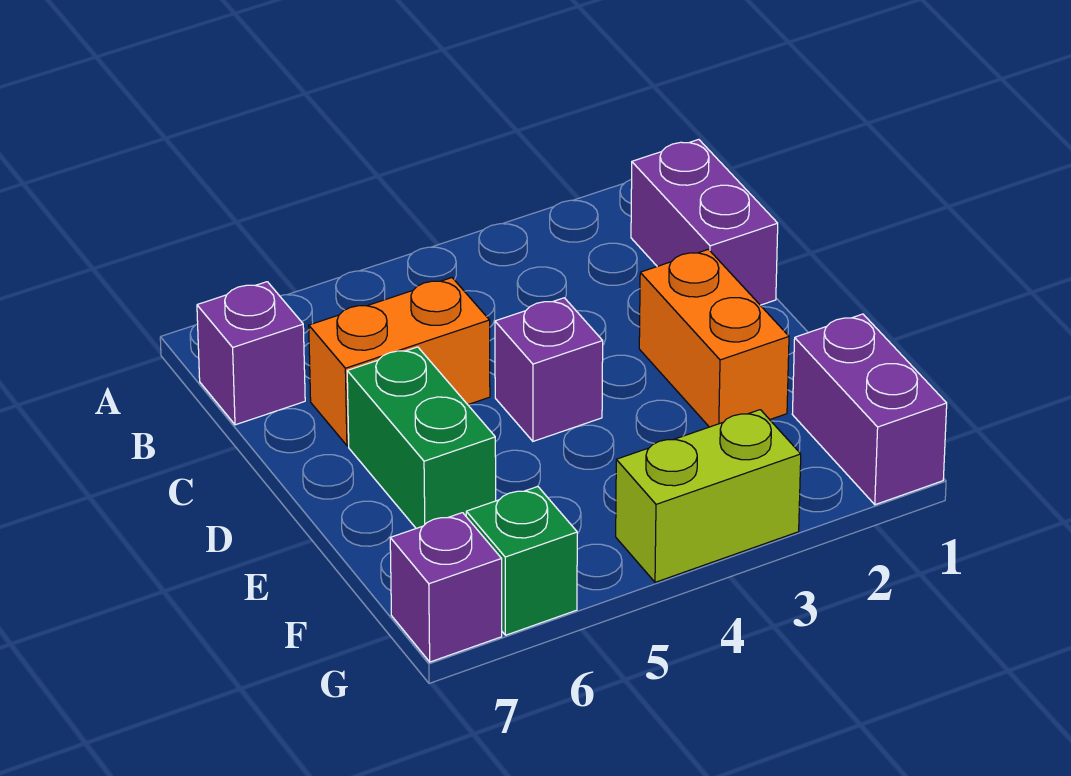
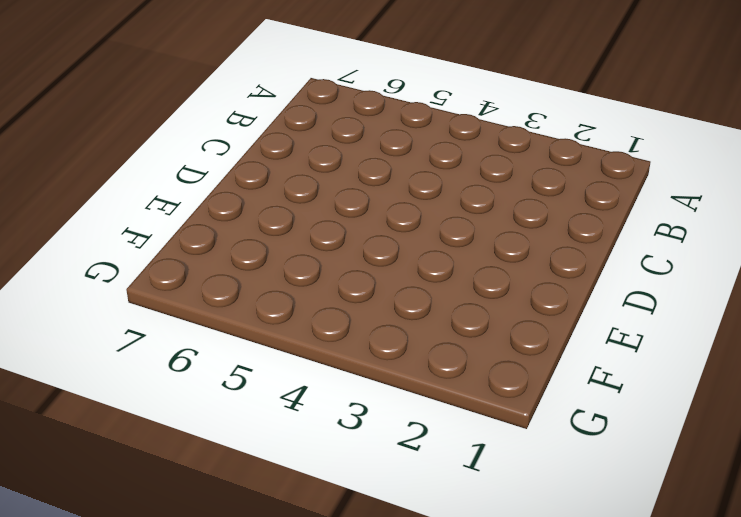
none -> purple 1x2 brick [631,139,778,305]
none -> purple 1x1 brick [197,282,305,425]

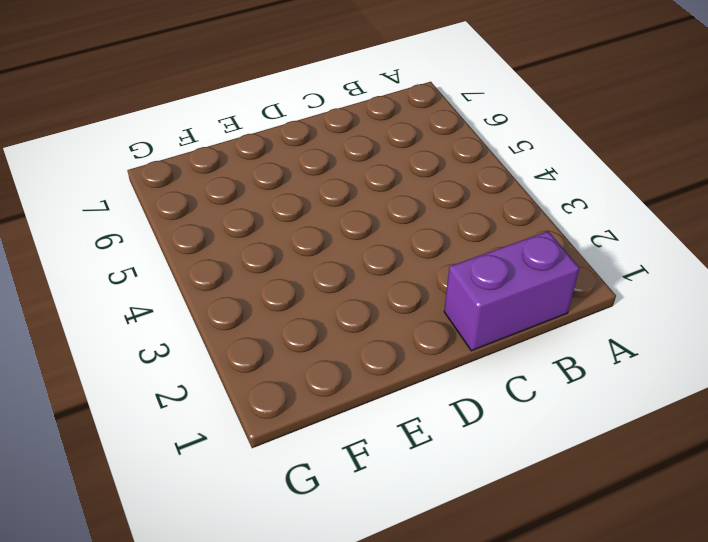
none -> purple 1x1 brick [197,282,305,425]
none -> orange 1x2 brick [309,278,490,446]

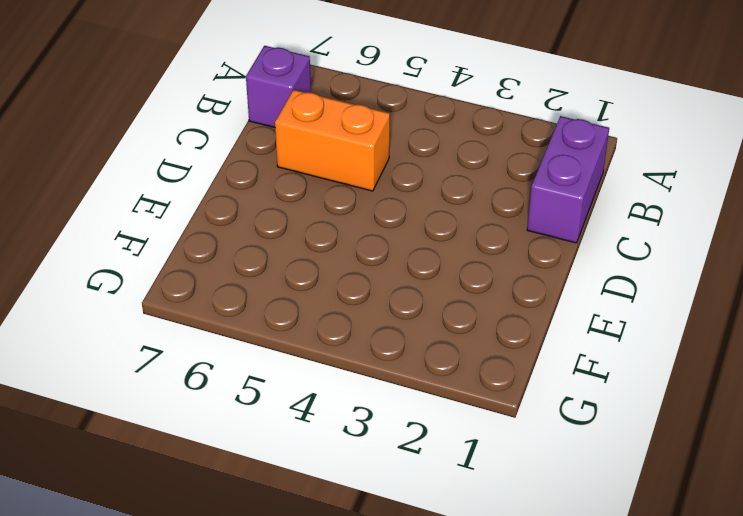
none -> orange 1x2 brick [639,249,789,427]
none -> purple 1x1 brick [495,298,603,441]

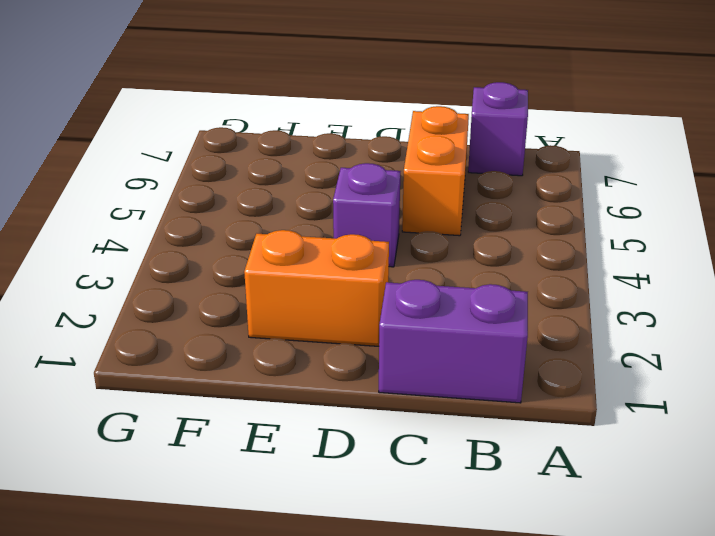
none -> green 1x2 brick [347,347,496,528]
none -> purple 1x2 brick [792,314,947,505]

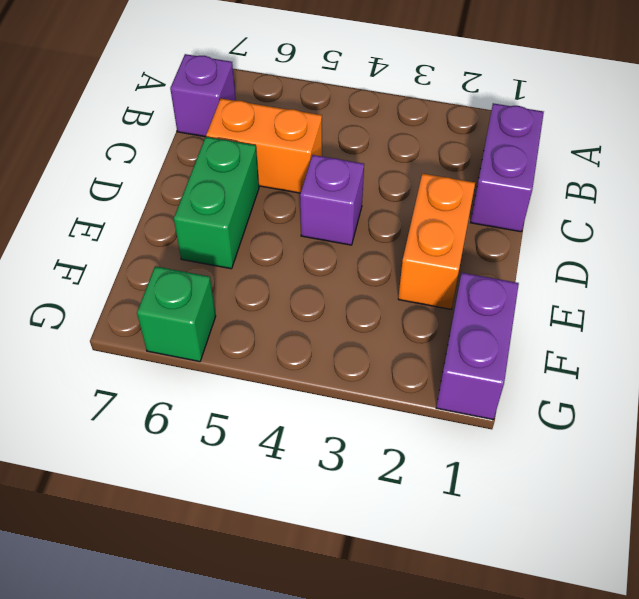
none -> lime 1x2 brick [616,410,801,582]
none -> purple 1x1 brick [390,513,502,662]

